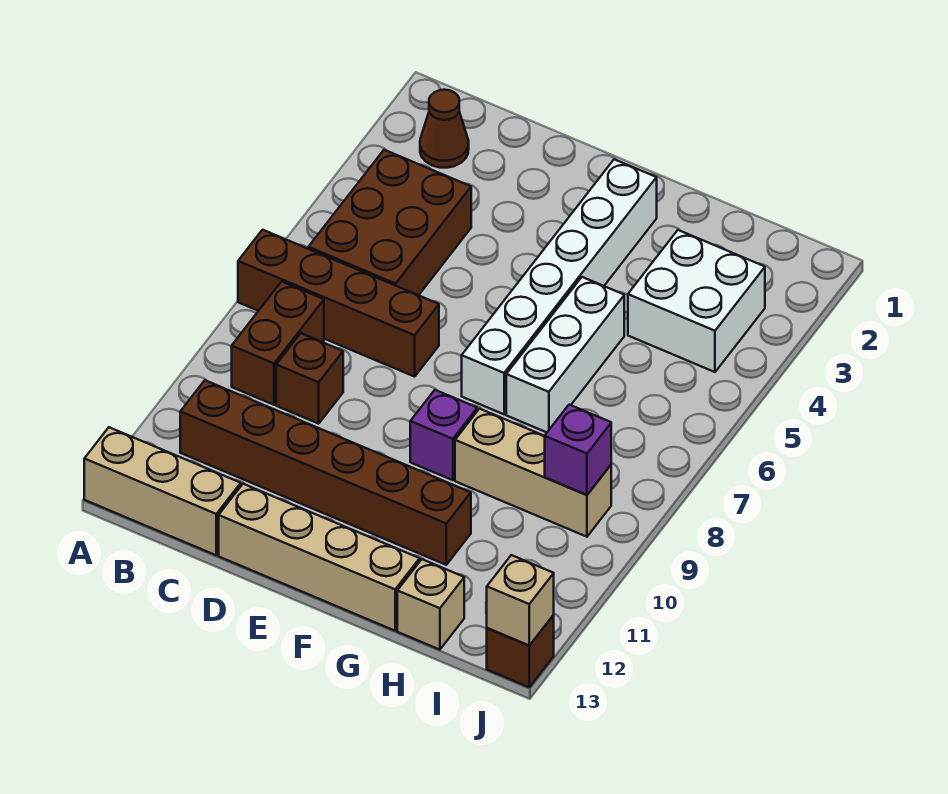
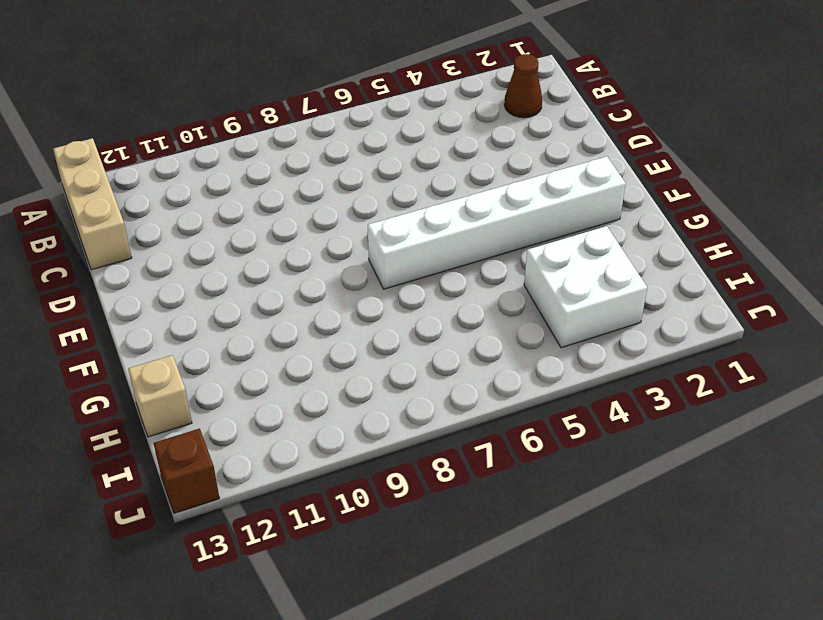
none -> brown 1x4 brick [238,230,439,377]
none -> brown 2x3 brick [308,150,471,295]
none -> brown 1x2 brick [232,281,324,405]

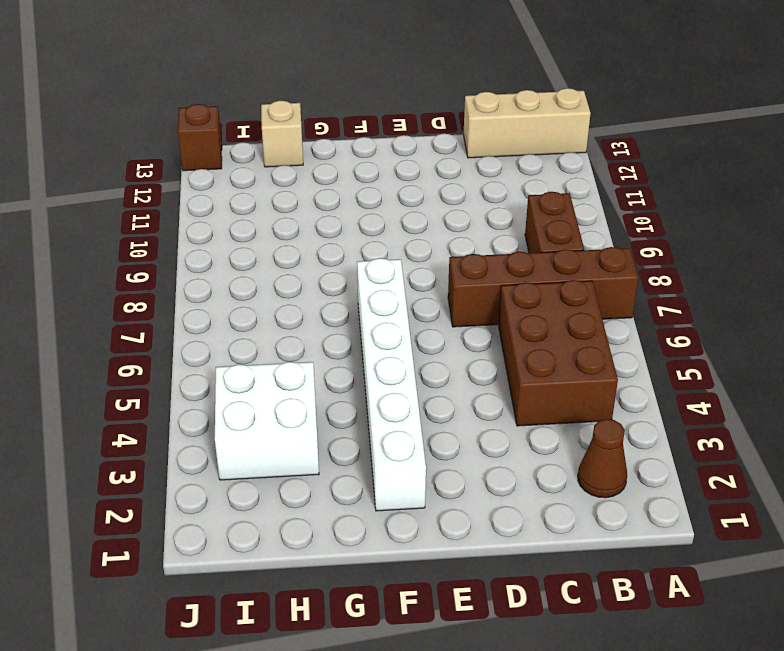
none -> brown 1x6 brick [180,380,471,565]
none -> brown 1x1 brick [276,333,343,424]
none -> tan 1x4 brick [219,484,420,631]

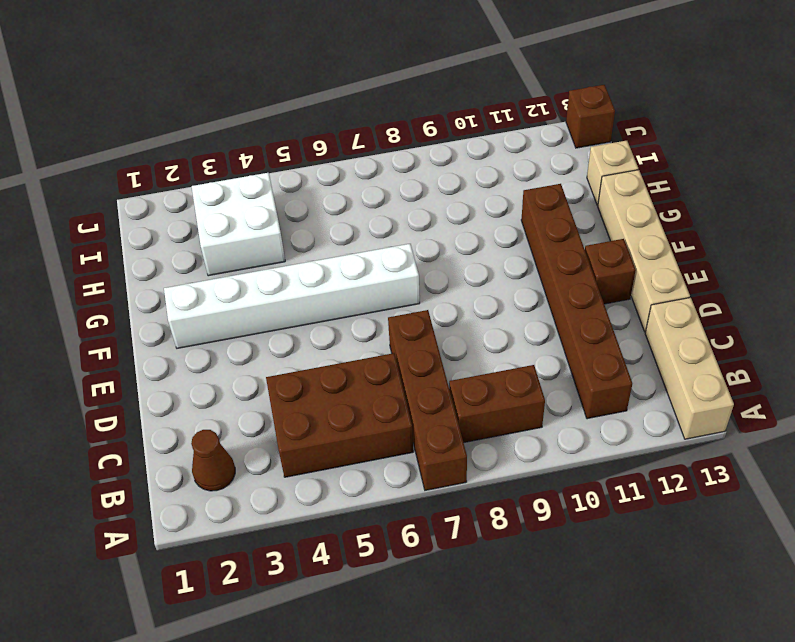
brown 1x1 brick [585,239,636,304] -> brown 1x1 brick moved to [276,333,343,424]
none -> purple 1x1 brick [410,390,477,480]
none -> white 1x3 brick [506,277,624,432]
none -> tan 1x3 brick [455,409,611,537]

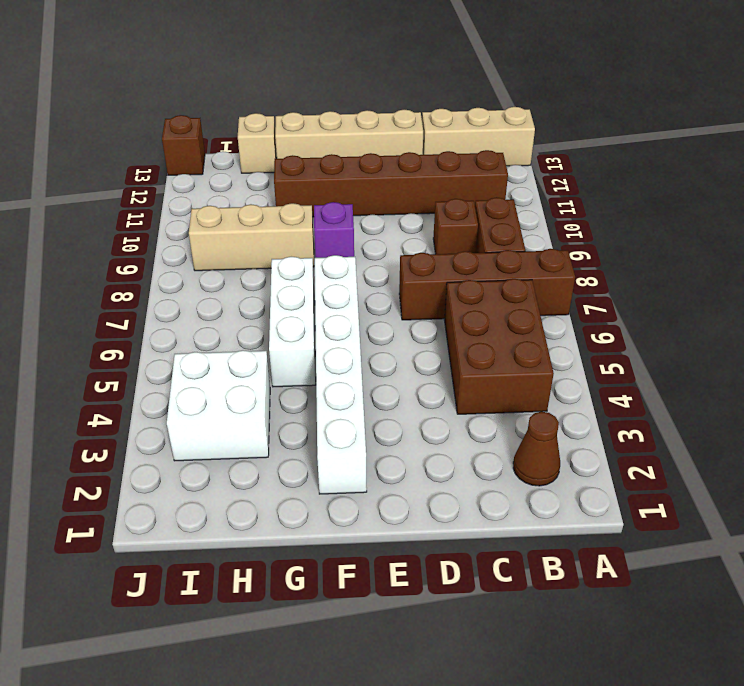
none -> purple 1x1 brick [545,405,611,495]
none -> tan 1x1 brick [487,555,554,645]

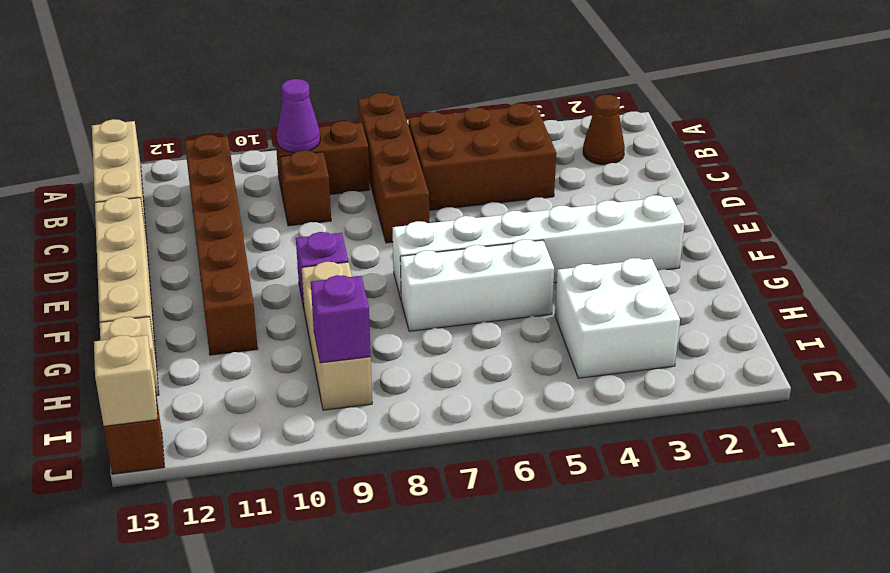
purple 1x1 cone [277,79,320,153] -> none

